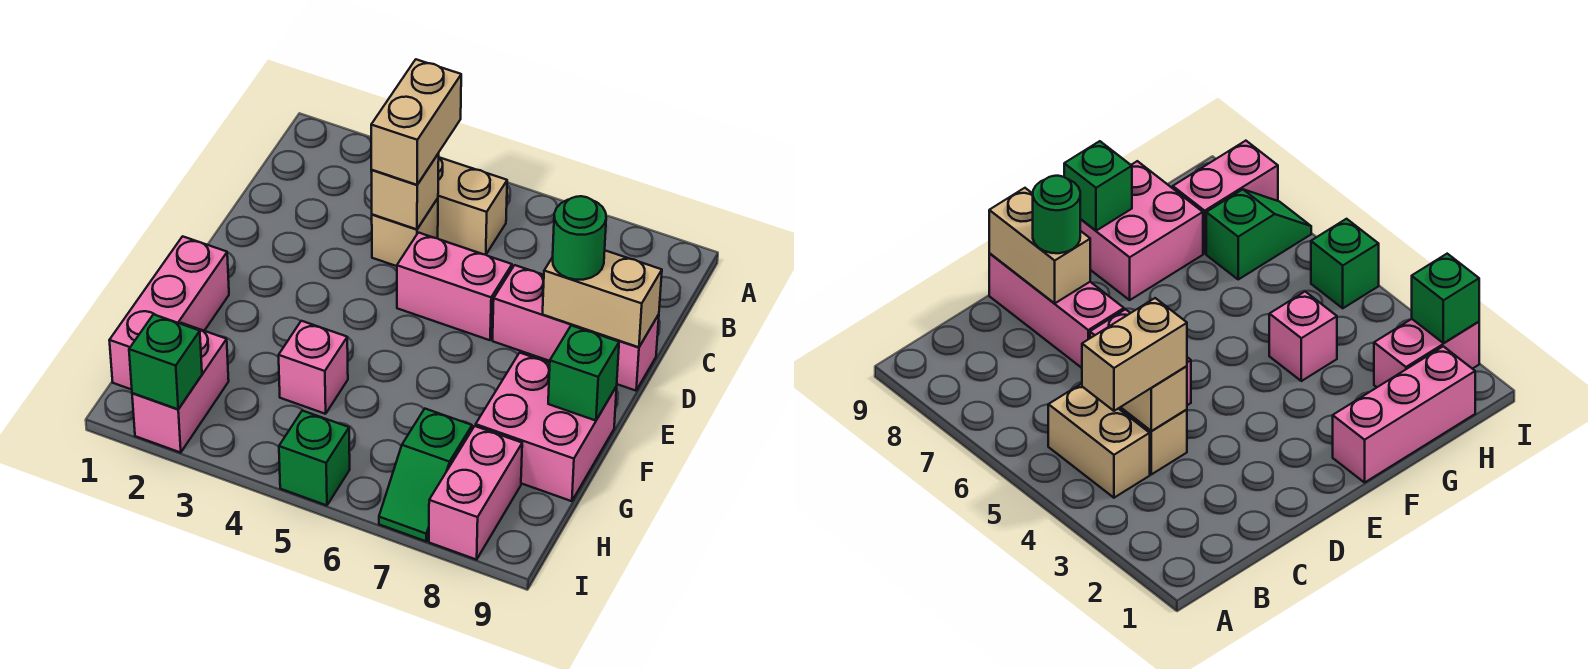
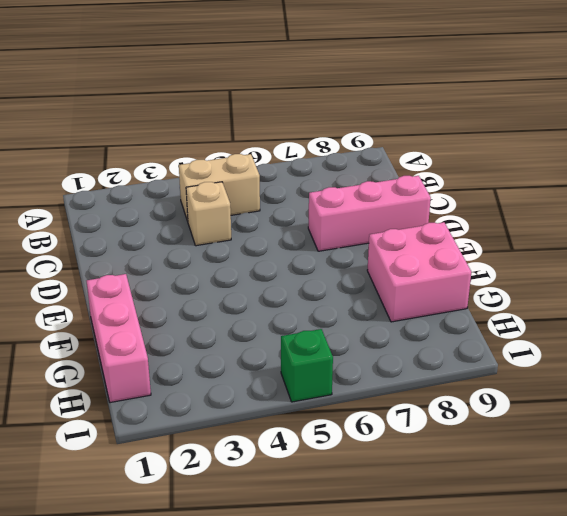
none -> pink 1x2 brick [397,233,512,340]
none -> pink 1x1 brick [279,321,348,414]
none -> pink 1x2 brick [132,323,229,453]

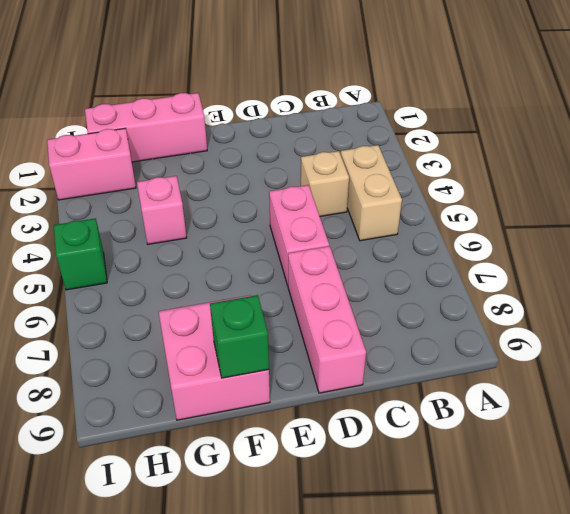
none -> green 1x2 slope [379,409,472,541]
none -> pink 1x2 brick [429,426,522,560]
none -> tan 1x1 brick [371,153,439,229]

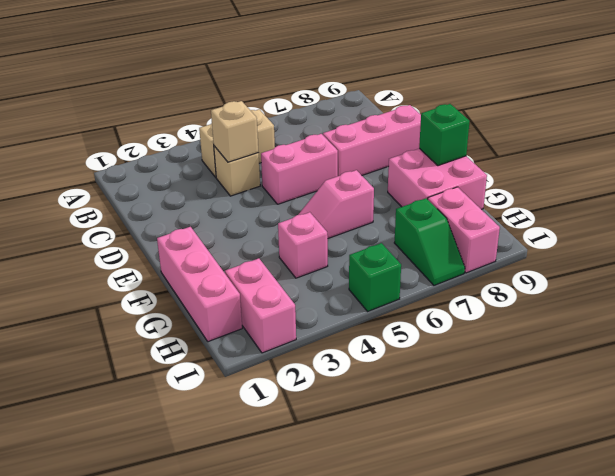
pink 1x2 slope [298,170,374,238] -> none
none -> tan 1x2 brick [543,251,662,347]
none -> green 1x1 brick [129,314,202,409]
none -> tan 1x2 brick [371,59,461,185]

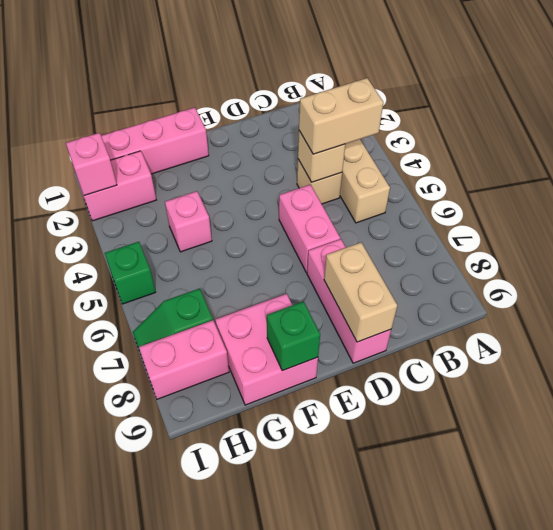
pink 1x1 brick [66,133,117,196] -> green 1x1 brick [129,314,202,409]
none -> green 1x1 round brick [553,196,606,280]

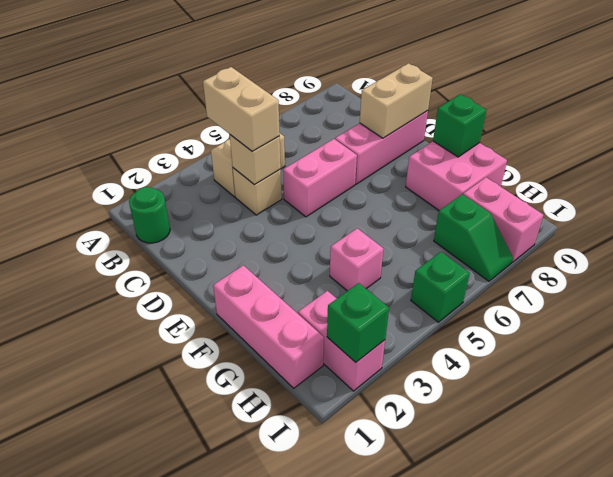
green 1x1 round brick [129,187,170,243] -> green 1x1 round brick moved to [553,196,606,280]

